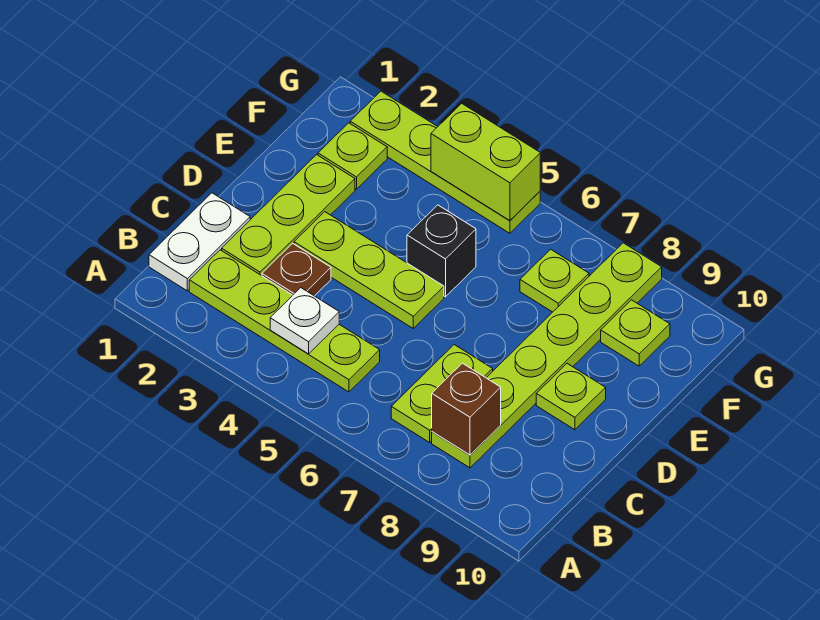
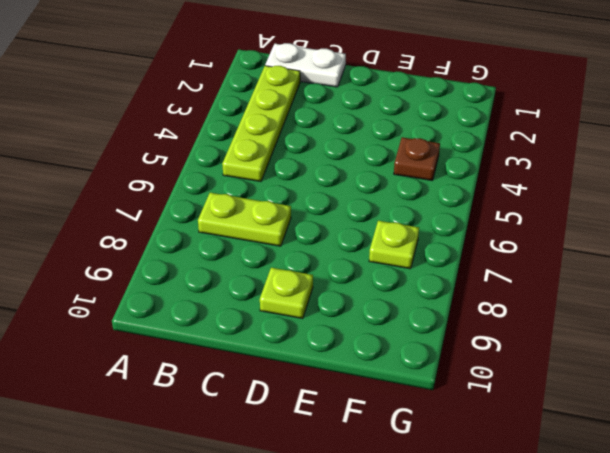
brown 1x1 plate [394,137,440,180] -> brown 1x1 plate moved to [262,243,331,296]
none -> lime 1x6 plate [432,243,662,468]
none -> lime 1x3 plate [222,155,355,276]
none -> lime 1x3 plate [294,212,444,328]

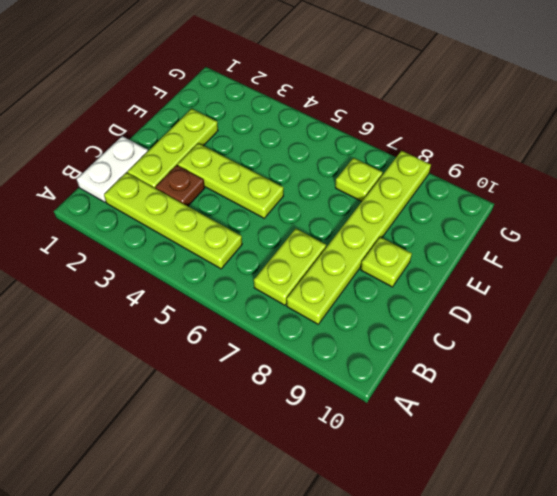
none -> black 1x1 brick [407,205,476,297]
none -> lime 1x1 plate [318,123,387,189]
none -> lime 1x1 plate [601,300,670,366]

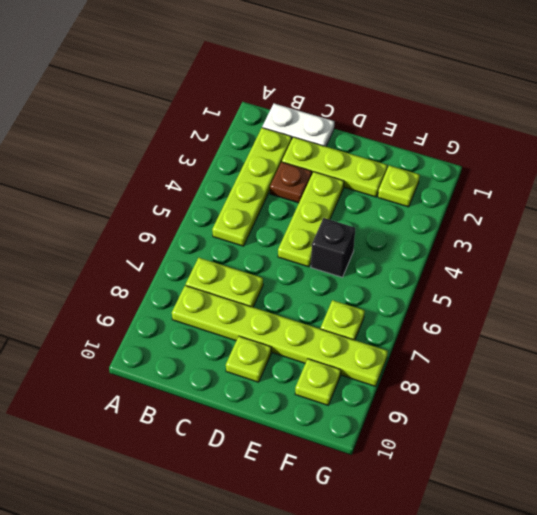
none -> lime 1x4 plate [350,91,540,233]
none -> white 1x1 plate [270,288,339,354]
none -> brown 1x1 brick [432,363,501,455]

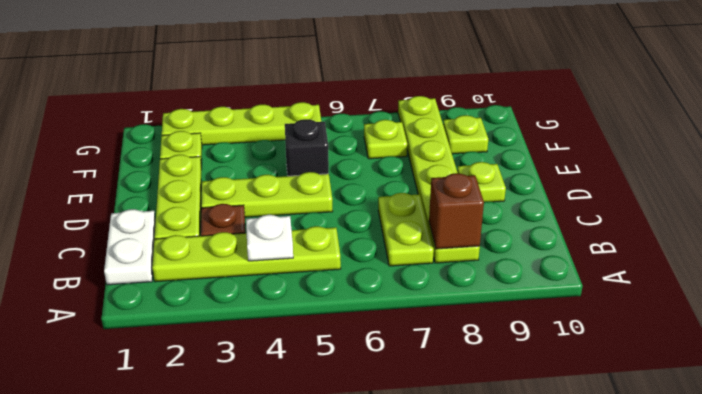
none -> lime 1x2 brick [431,103,540,221]

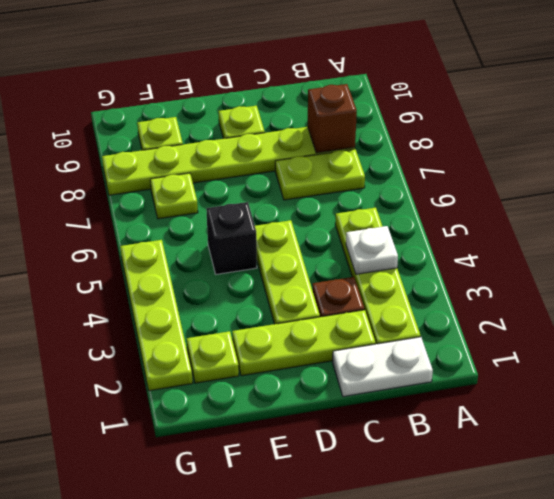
none -> lime 1x2 brick [431,103,540,221]

